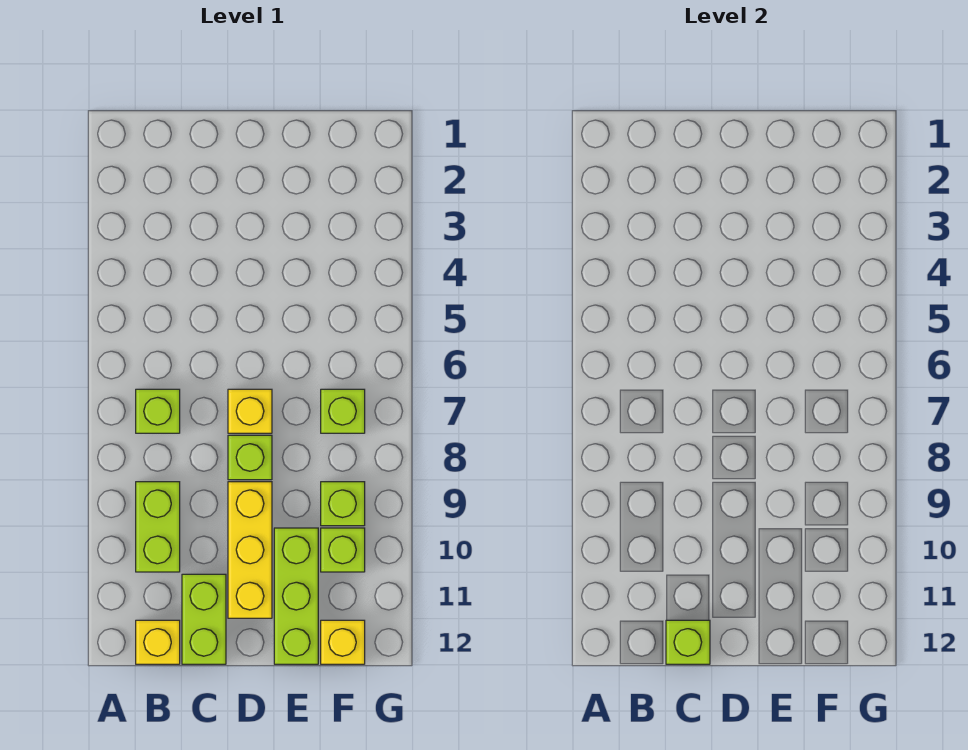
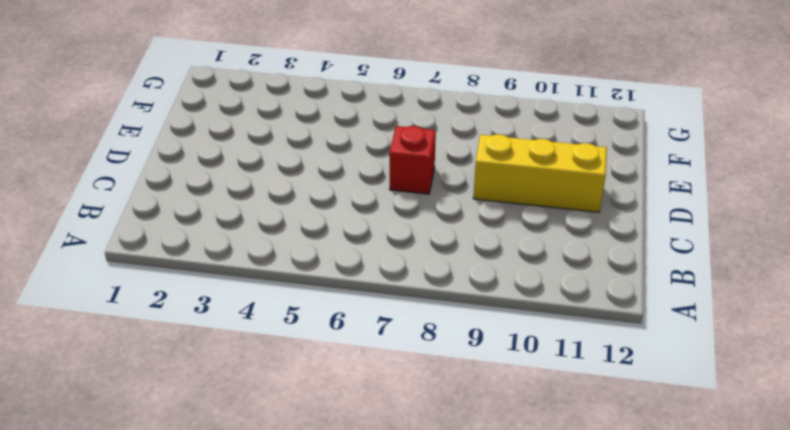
red 1x1 brick [389,126,436,194] -> yellow 1x1 brick [228,389,272,433]
none -> lime 1x1 brick [136,389,180,433]
none -> lime 1x2 brick [136,482,180,572]
none -> yellow 1x1 brick [136,620,180,664]

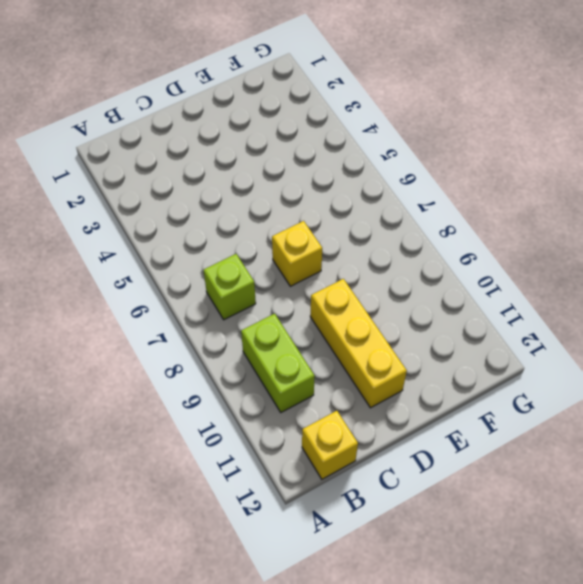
none -> lime 1x2 brick [182,574,226,664]
none -> lime 1x1 brick [228,435,272,480]
none -> lime 1x3 brick [274,528,318,664]

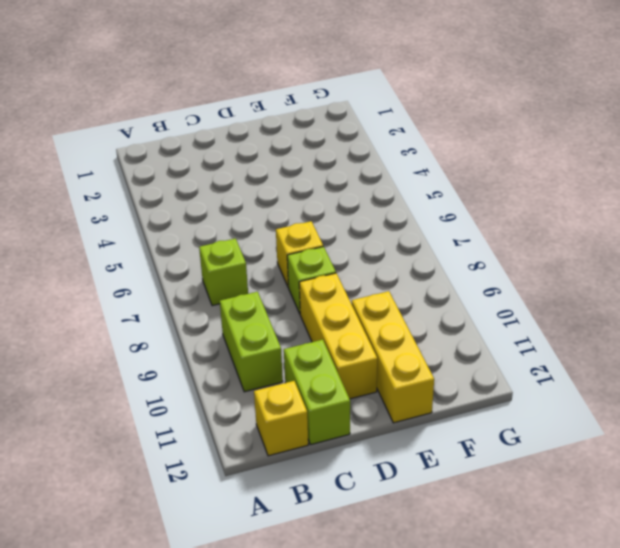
yellow 1x3 brick [352,291,434,423] -> lime 1x3 brick [274,528,318,664]
none -> lime 1x1 brick [321,389,365,433]
none -> lime 1x1 brick [321,482,365,526]
none -> lime 1x1 brick [321,528,365,572]

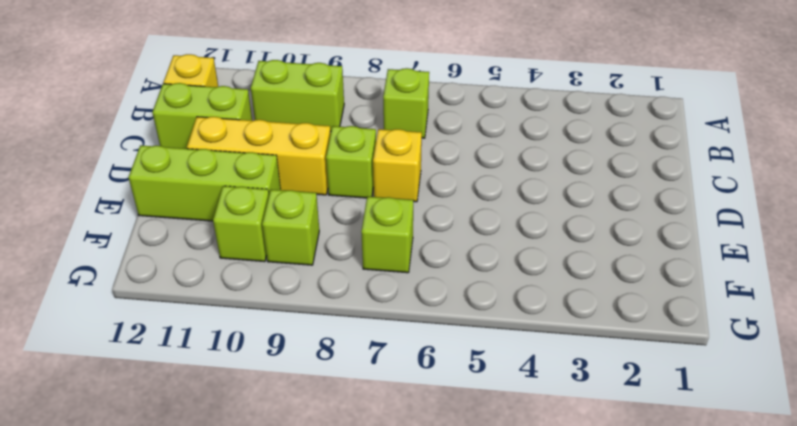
none -> yellow 1x1 brick [321,620,365,664]
none -> lime 1x1 brick [666,620,710,664]

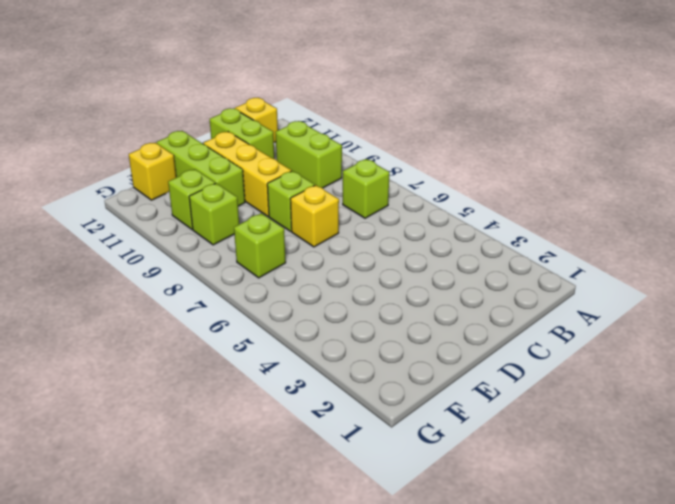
none -> lime 1x1 brick [666,620,710,664]

